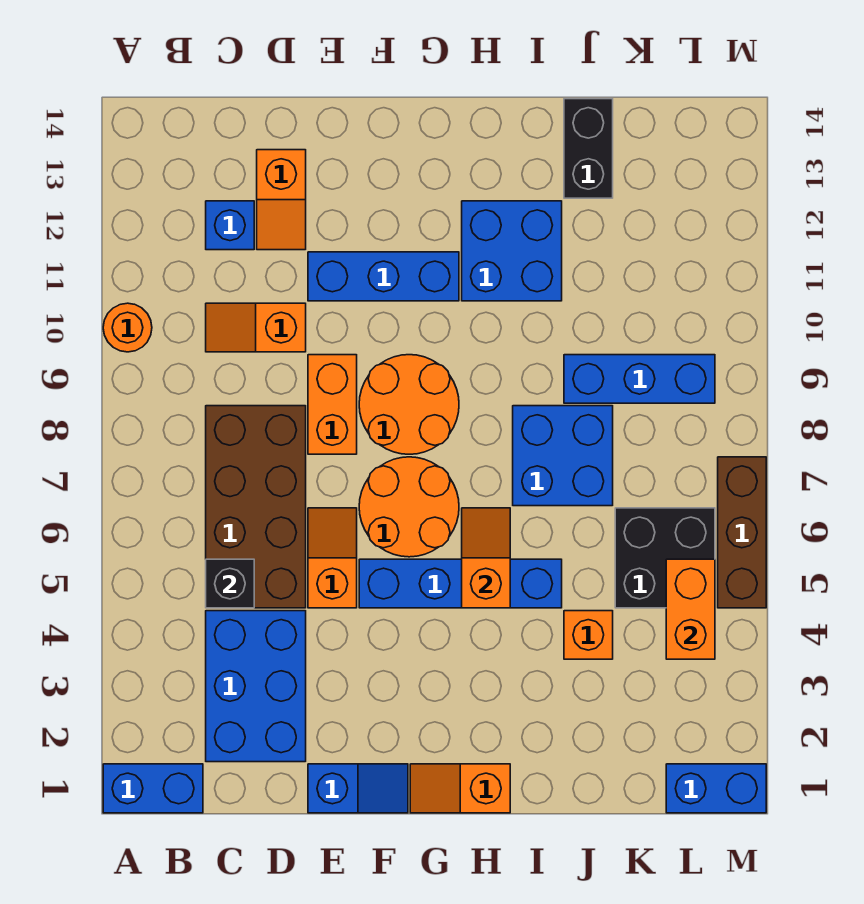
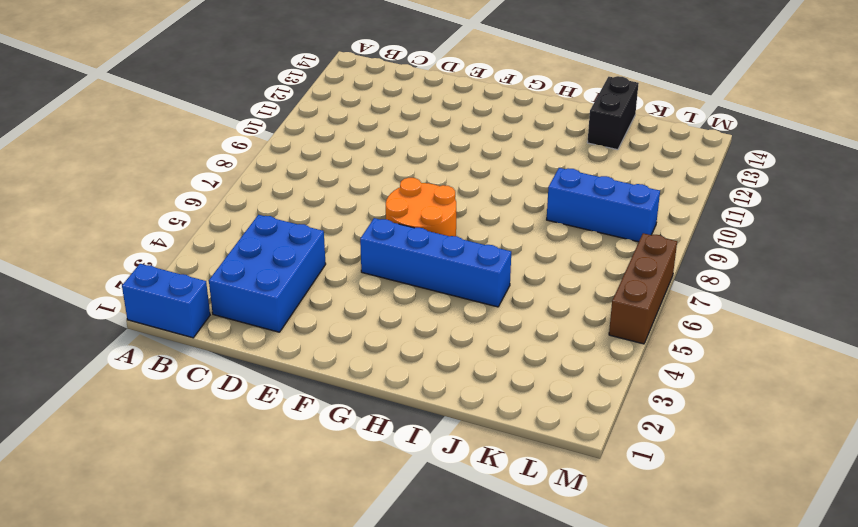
none -> orange 1x1 round brick [103,303,152,352]
none -> brown 2x4 brick [206,406,306,608]
none -> orange 1x2 slope [206,303,306,352]

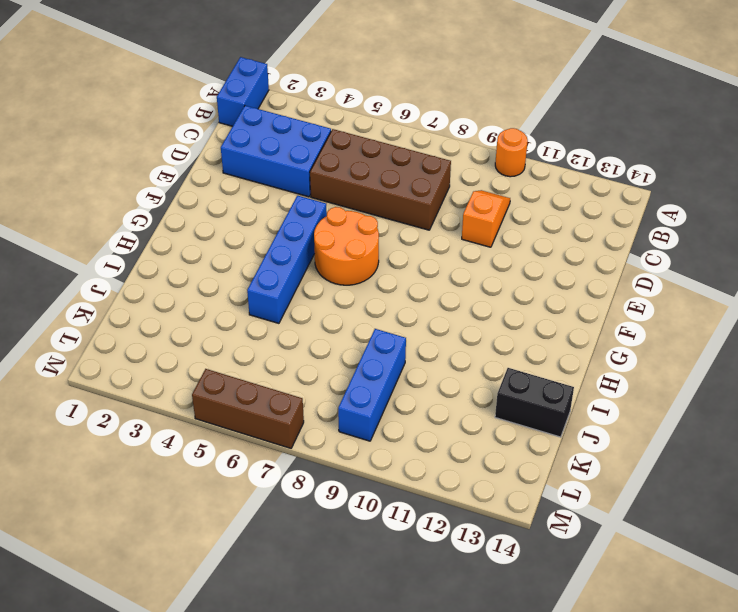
none -> blue 1x1 brick [206,201,254,250]
none -> orange 1x2 slope [257,150,306,250]
none -> blue 1x2 slope [308,764,408,813]

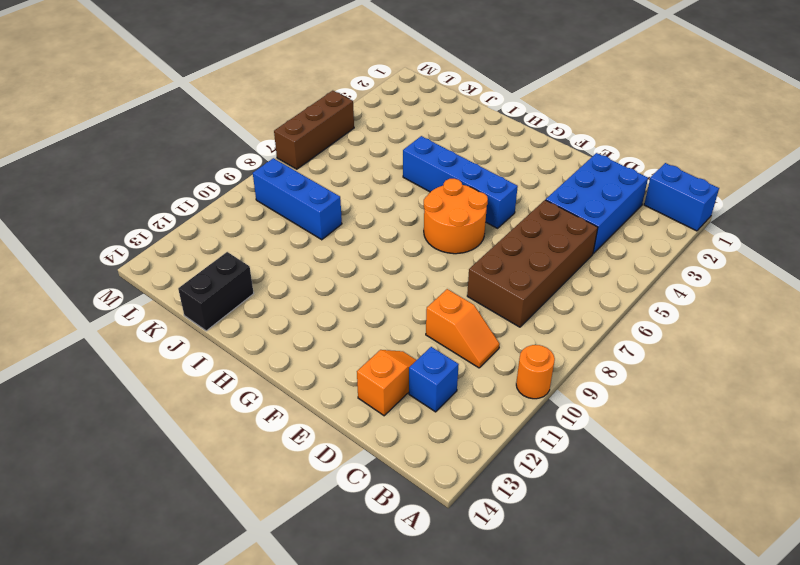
none -> blue 1x2 slope [308,764,408,813]
none -> orange 1x2 slope [308,508,357,608]
none -> orange 1x2 brick [308,355,357,454]

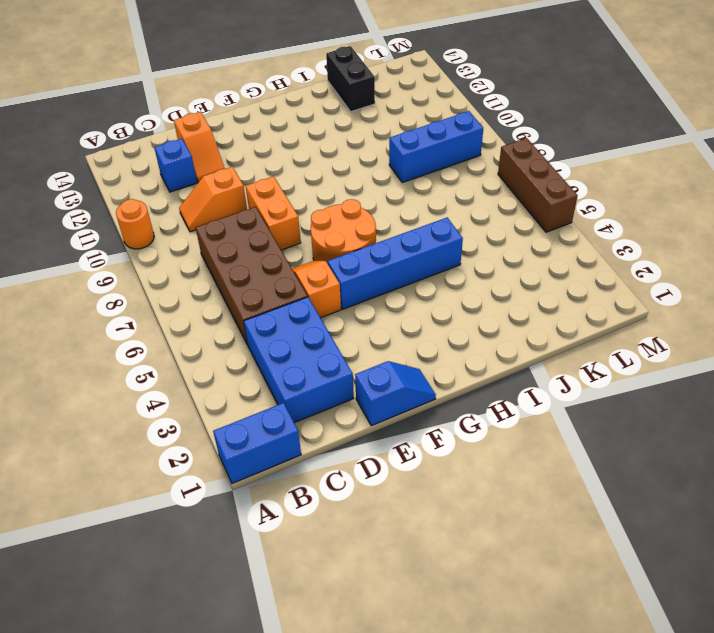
none -> blue 1x3 brick [308,252,459,301]
none -> orange 2x2 round brick [359,355,459,454]
none -> orange 1x2 slope [410,764,510,813]

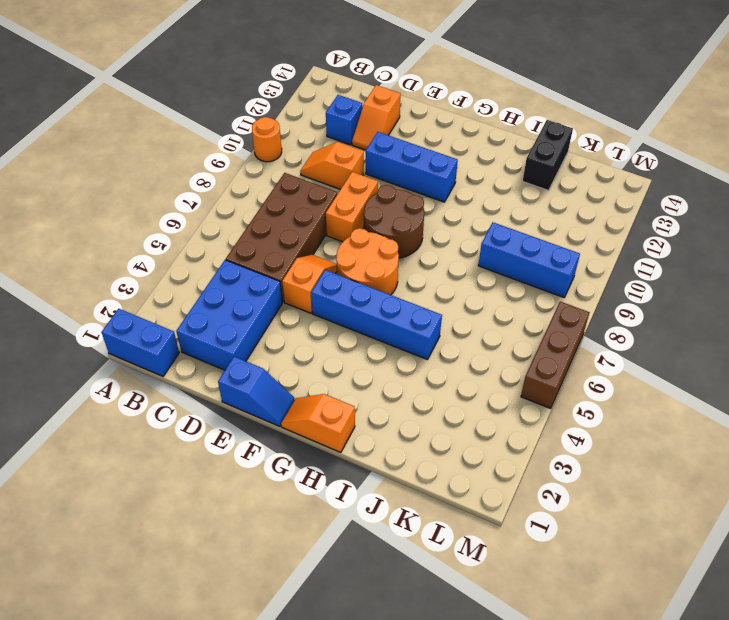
brown 2x2 round brick [364,185,424,258] -> orange 2x2 round brick [359,355,459,454]
none -> blue 2x2 brick [462,201,562,301]
none -> blue 2x2 brick [513,406,613,506]
none -> orange 1x1 brick [564,611,613,659]

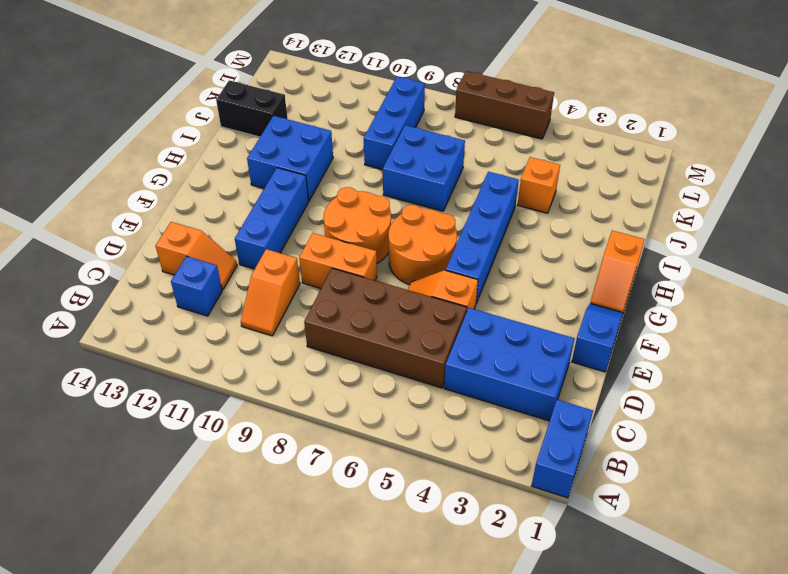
none -> orange 1x1 round brick [103,303,152,352]
none -> black 2x2 brick [615,508,715,608]
none -> blue 1x2 brick [666,764,766,813]

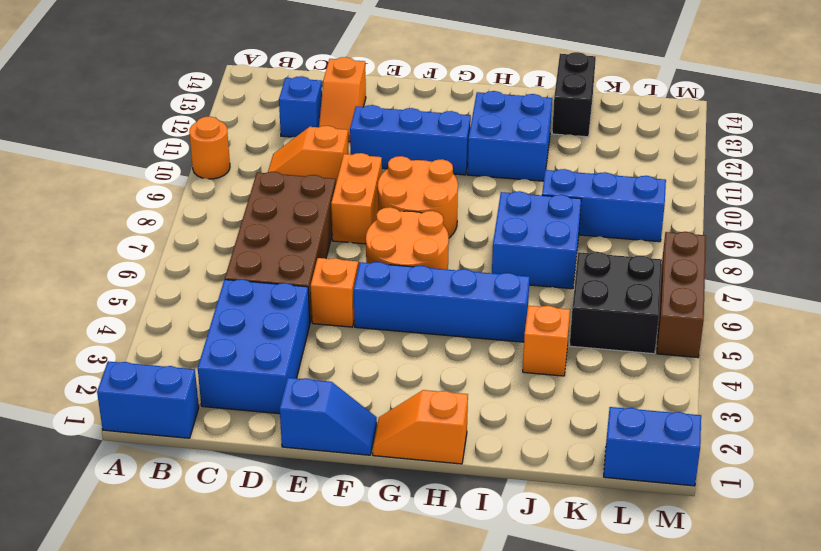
none -> black 1x1 brick [206,559,254,608]
none -> orange 1x2 slope [462,508,510,608]
none -> orange 1x2 brick [666,559,715,659]

